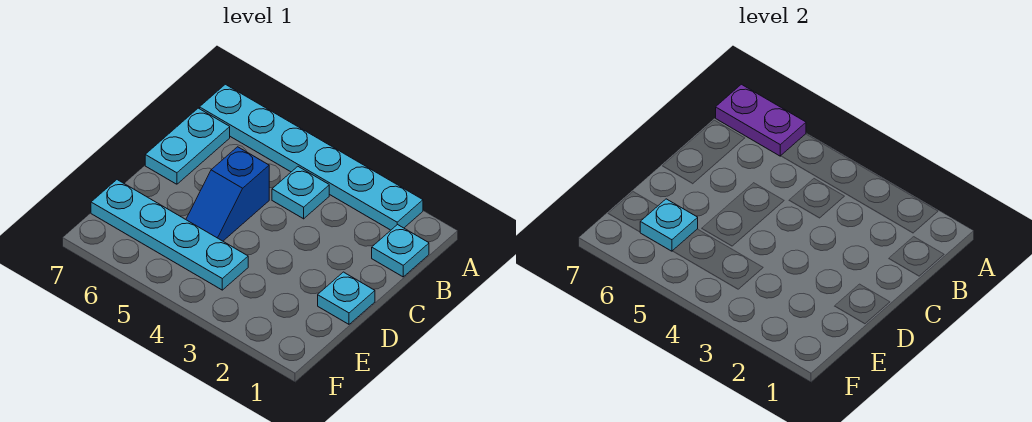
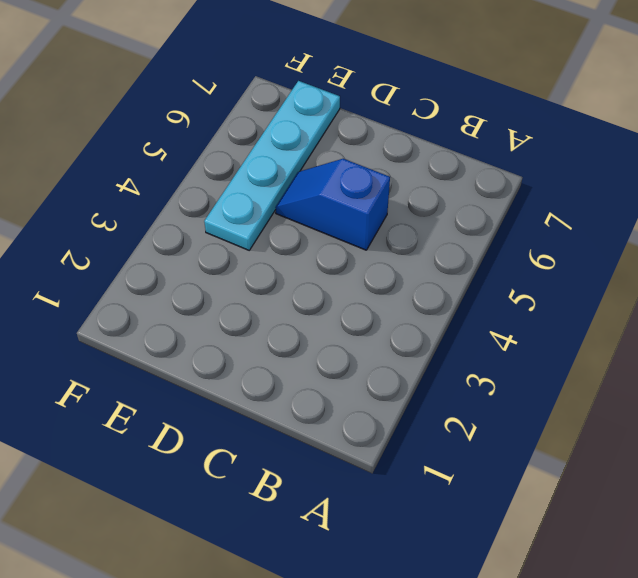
none -> cyan 1x6 plate [200,84,423,230]
none -> cyan 1x1 plate [372,224,429,277]

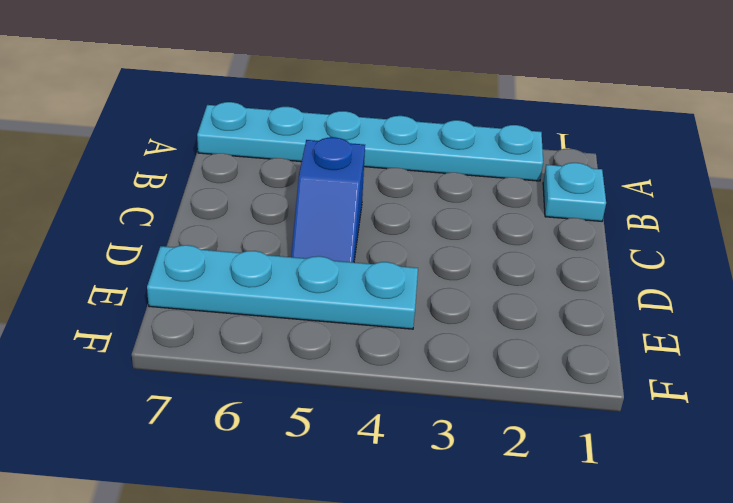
none -> cyan 1x1 plate [272,167,329,219]
none -> cyan 1x2 plate [145,108,230,184]

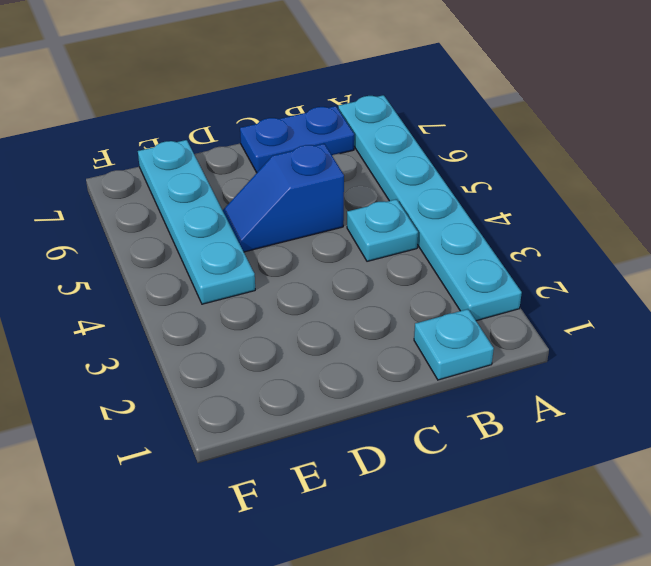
blue 1x2 plate [240,106,354,173] -> cyan 1x2 plate [145,108,230,184]
none -> cyan 1x1 plate [318,272,375,324]
none -> purple 1x2 plate [716,84,806,156]

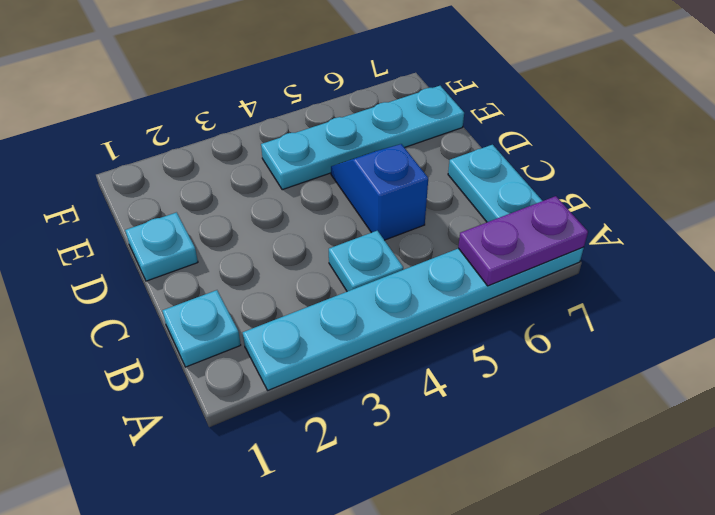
none -> cyan 1x1 plate [640,199,698,251]

